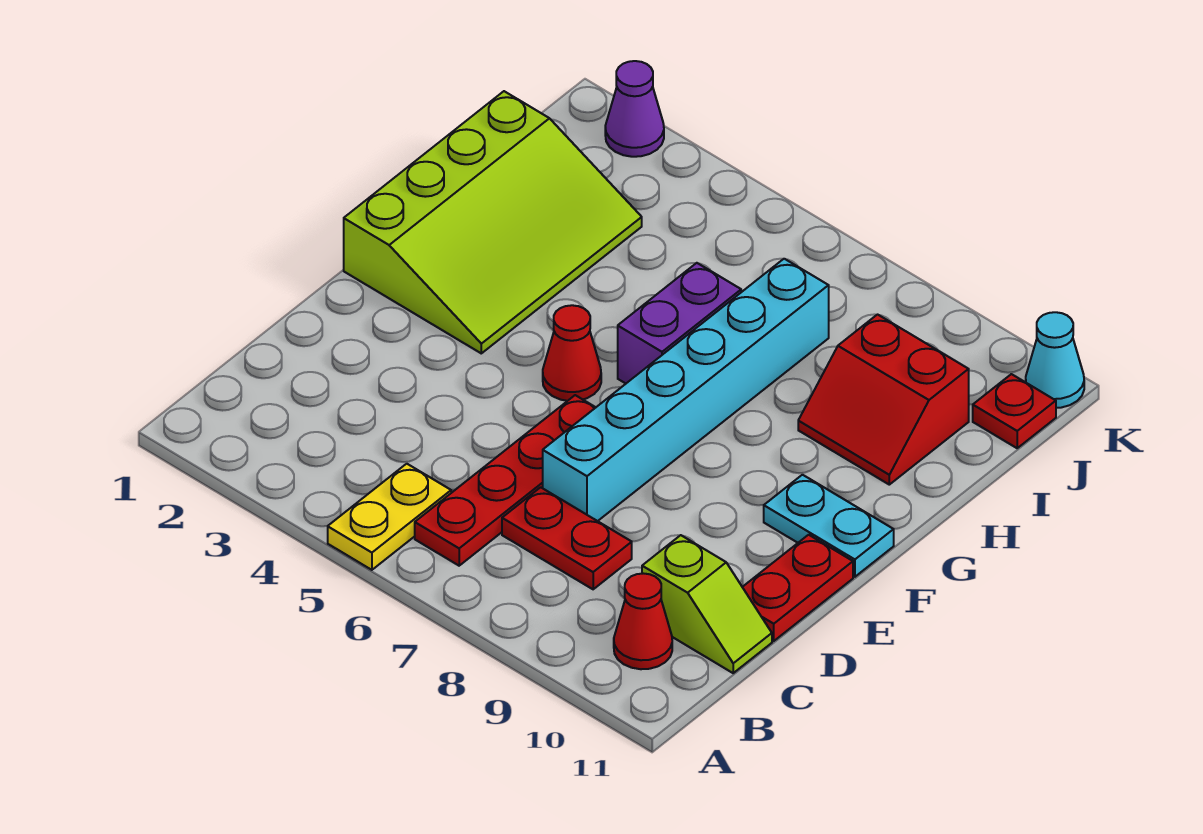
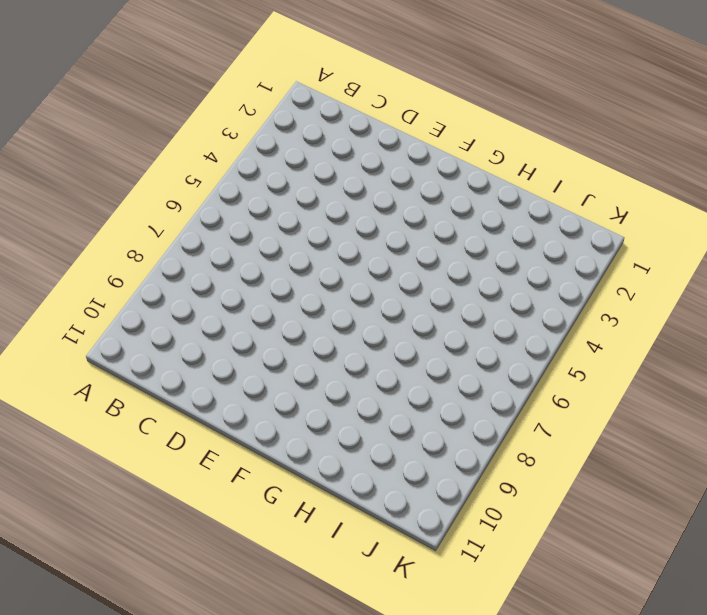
none -> yellow 1x2 plate [328,464,451,570]
none -> red 1x4 plate [415,395,596,566]
none -> red 1x1 cone [614,573,672,669]

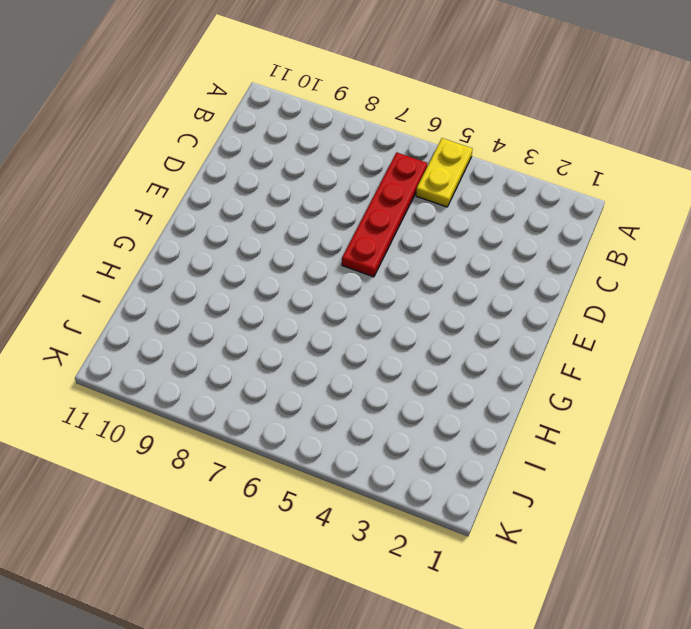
none -> red 1x1 cone [614,573,672,669]
none -> red 1x2 plate [502,487,632,589]
none -> lime 1x2 slope [642,535,772,673]

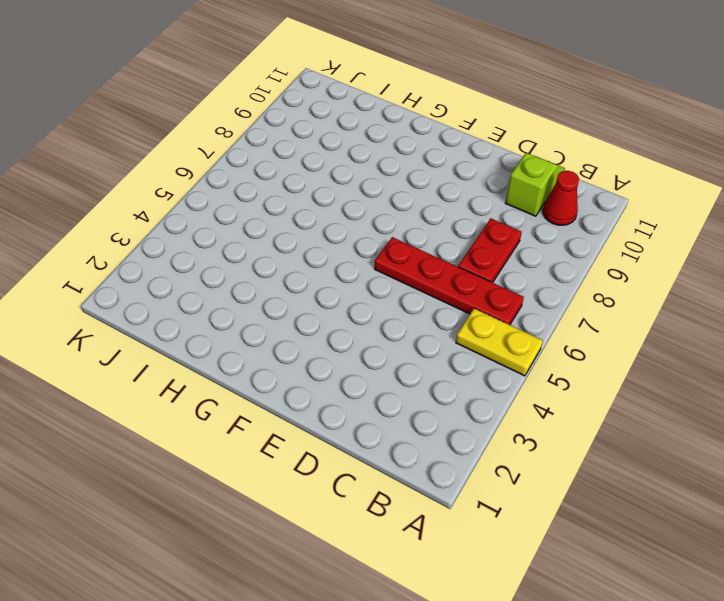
none -> cyan 1x6 brick [543,259,829,521]
none -> red 1x2 plate [743,535,853,641]
none -> lime 3x4 slope [344,91,642,353]

